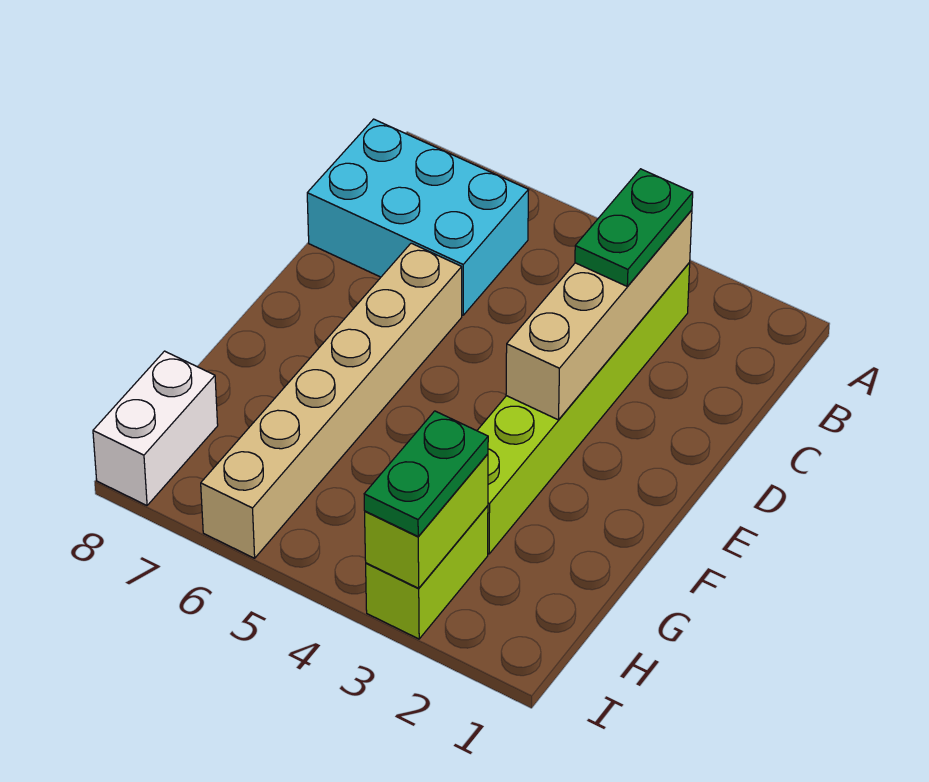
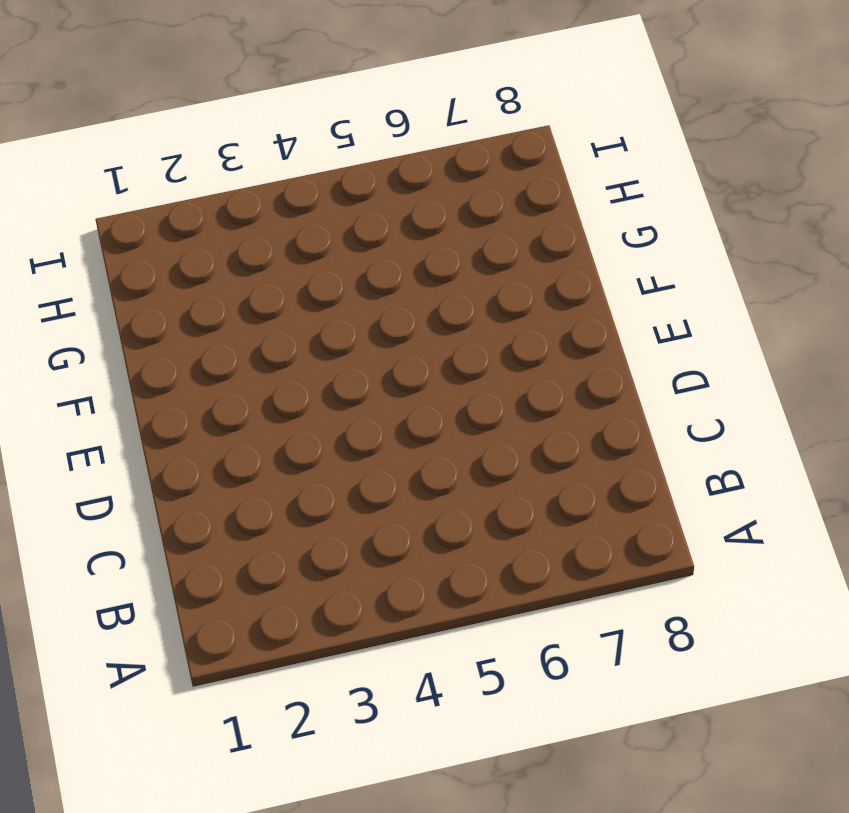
none -> lime 1x6 brick [477,263,690,554]
none -> cyan 2x3 brick [307,119,529,315]

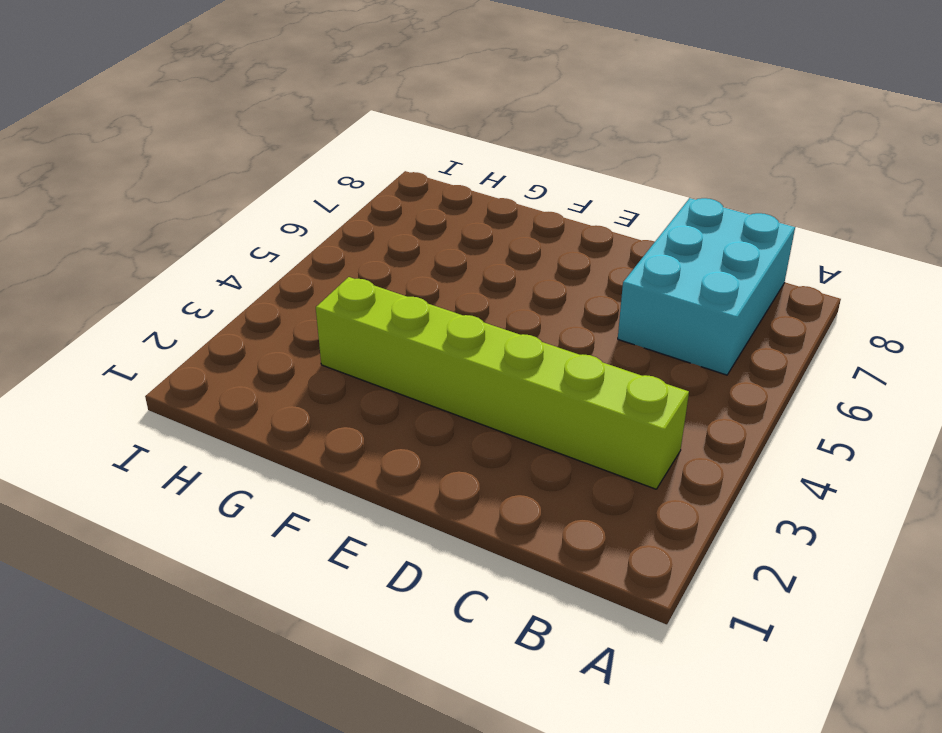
none -> tan 1x6 brick [201,243,462,558]
none -> lime 1x2 brick [366,506,488,639]

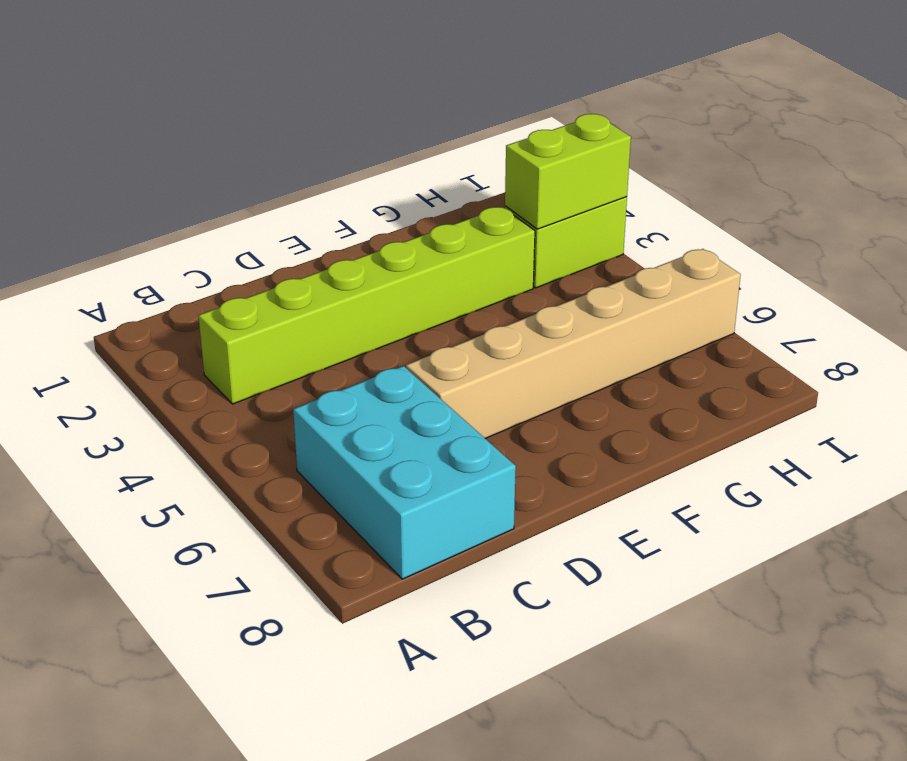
none -> white 1x2 brick [93,351,218,505]
none -> tan 1x4 brick [506,210,692,420]

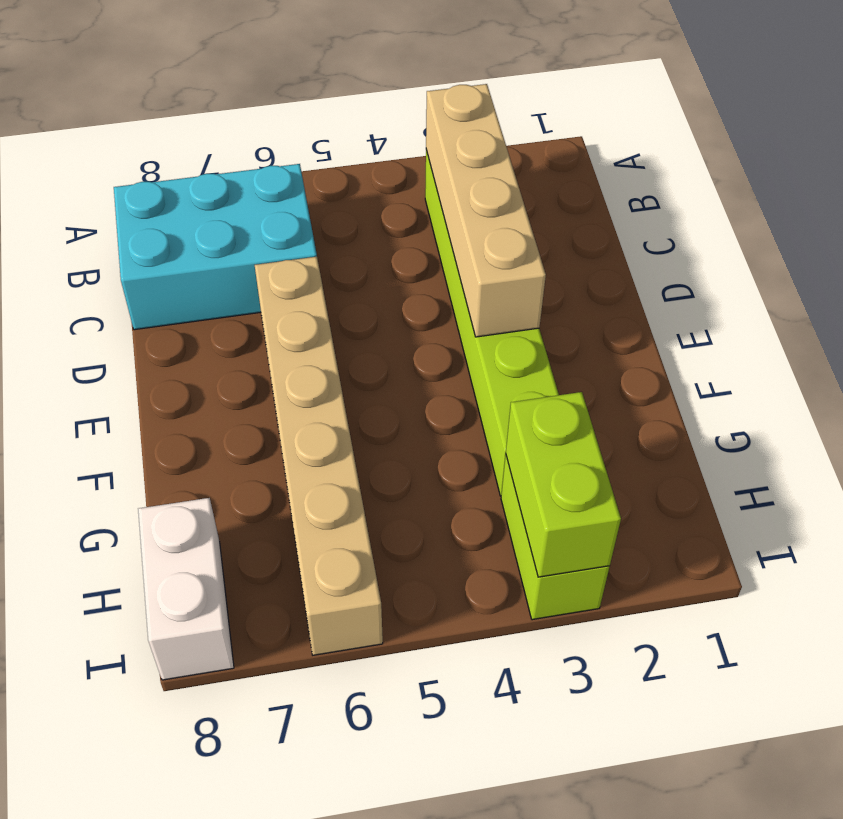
none -> green 1x2 plate [575,169,693,287]
none -> green 1x2 plate [364,411,488,536]

